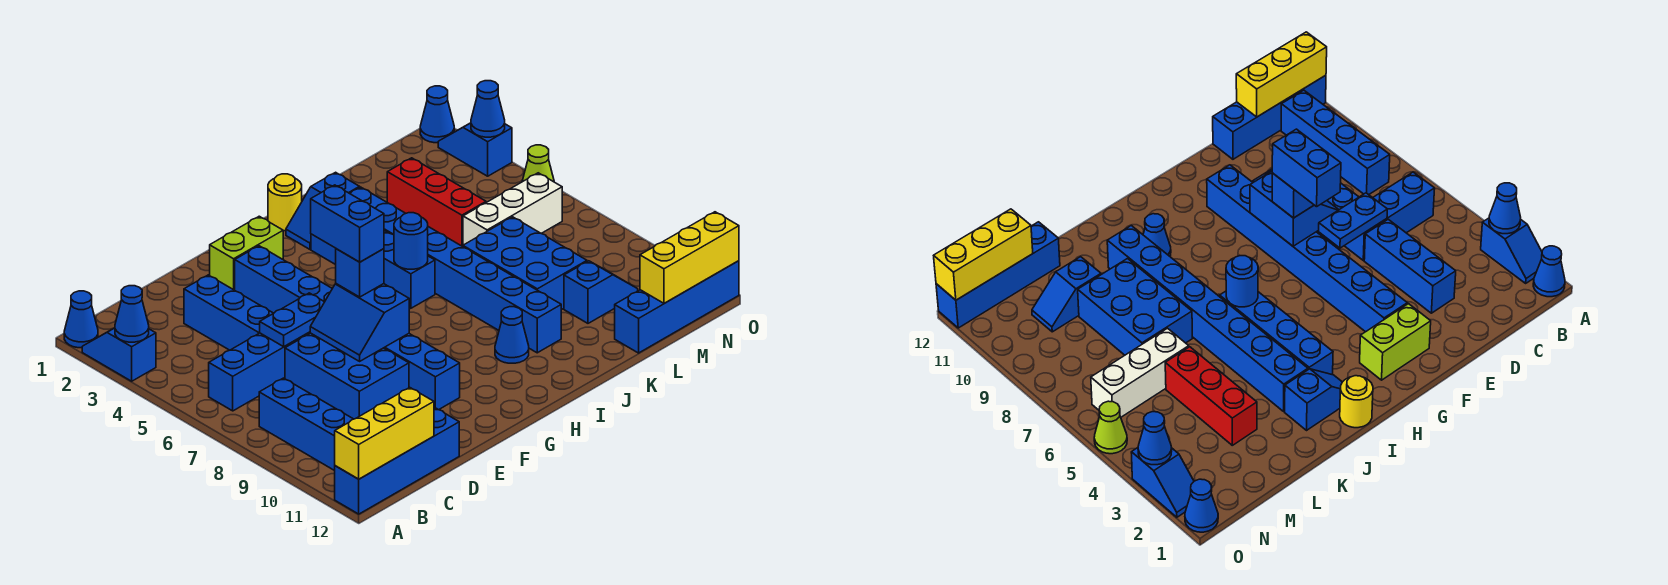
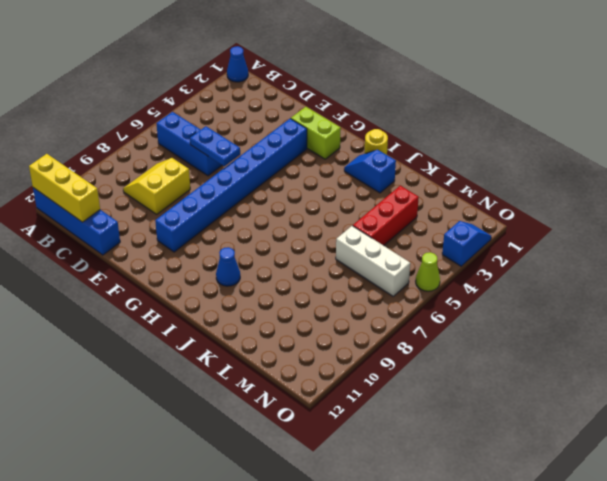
yellow 2x2 slope [123,158,190,214] -> blue 2x3 brick [285,333,409,419]
none -> blue 1x2 slope [82,328,156,381]
none -> blue 1x4 brick [259,378,353,471]
none -> blue 1x3 brick [184,275,274,350]
none -> blue 1x4 brick [311,230,435,308]

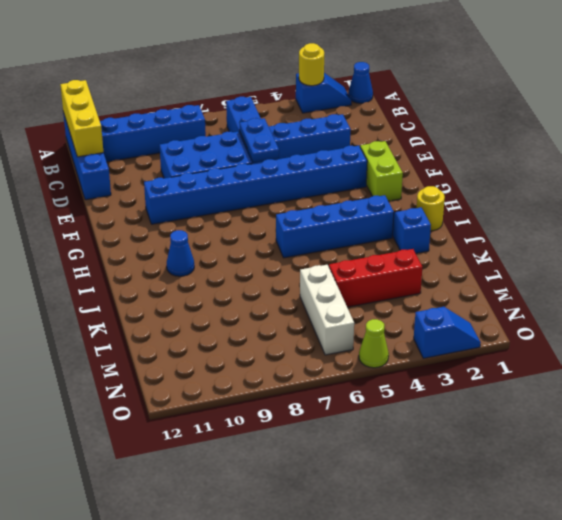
yellow 1x1 round brick [299,43,324,86] -> blue 1x1 cone [115,286,149,342]
none -> blue 1x8 brick [350,187,561,353]
none -> blue 2x3 brick [463,217,587,310]
none -> blue 1x2 slope [564,261,638,323]
none -> blue 1x4 brick [615,261,739,353]

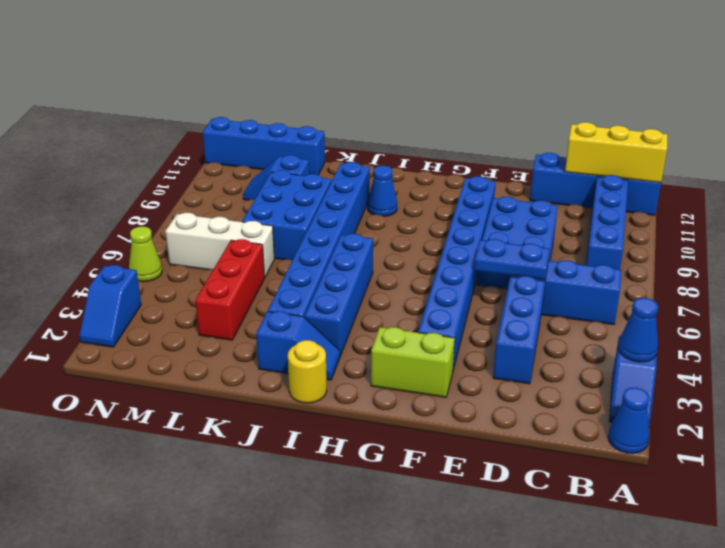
none -> blue 1x1 cone [420,86,454,143]
none -> blue 2x2 slope [310,284,409,361]
none -> blue 1x1 round brick [394,213,428,269]
none -> yellow 1x3 brick [640,212,739,303]

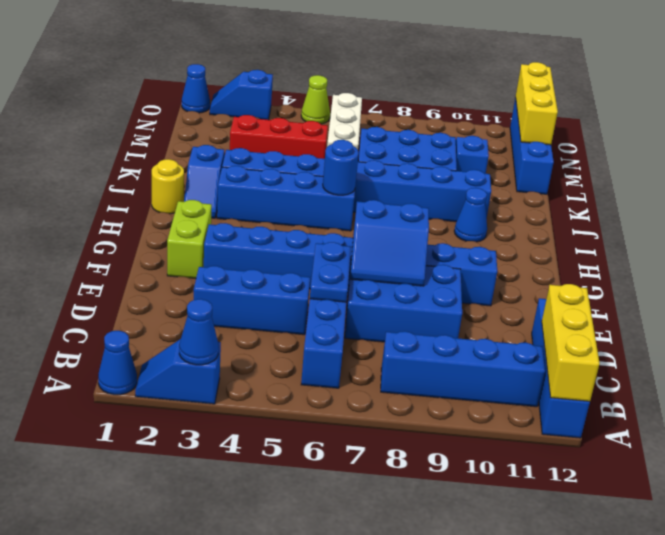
none -> blue 1x1 cone [471,81,505,137]
none -> blue 1x1 brick [336,249,384,297]
none -> blue 1x2 brick [311,185,384,262]

